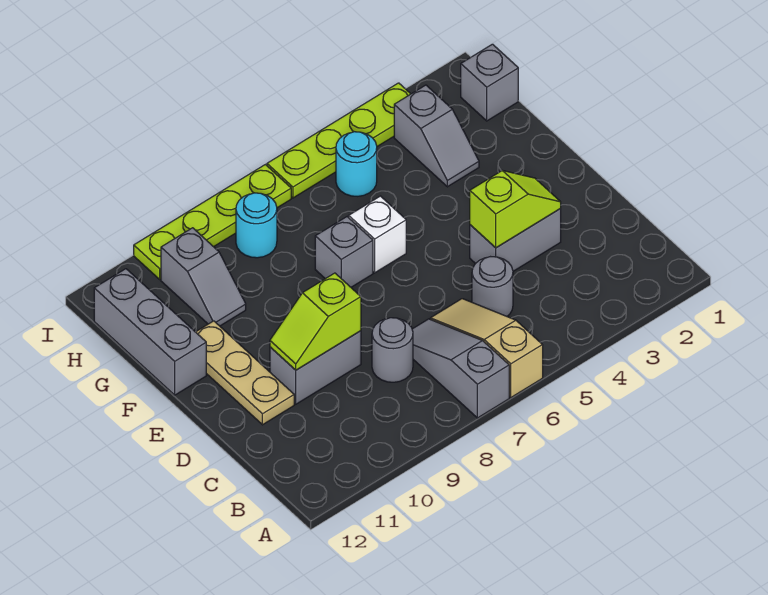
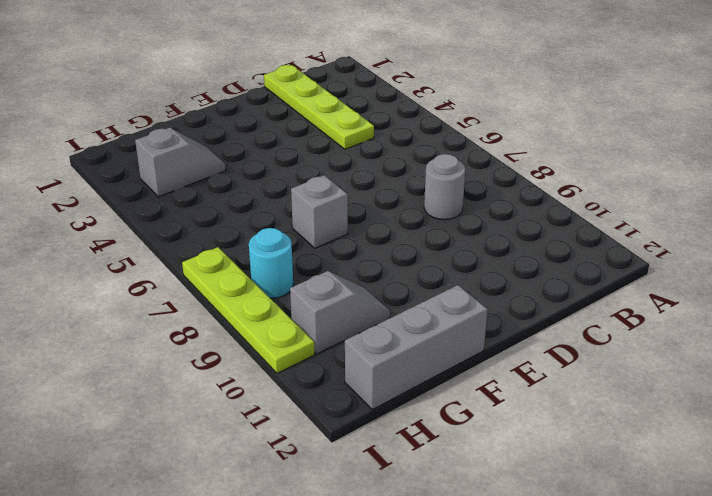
lime 1x4 plate [264,65,374,149] -> lime 1x4 plate moved to [267,83,410,198]
none -> tan 1x3 slope [430,299,543,397]
none -> grey 1x3 slope [412,319,509,418]
none -> grey 1x1 round brick [472,257,513,316]

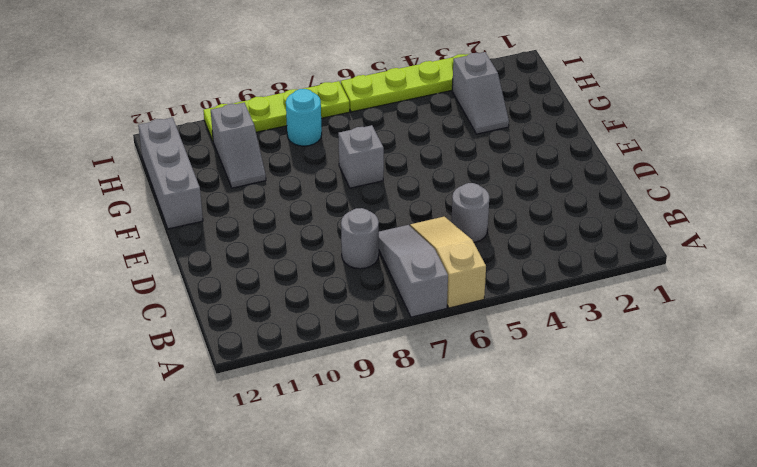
none -> grey 1x2 brick [470,209,561,271]
none -> grey 1x2 brick [270,331,361,404]
none -> tan 1x3 plate [196,321,294,425]

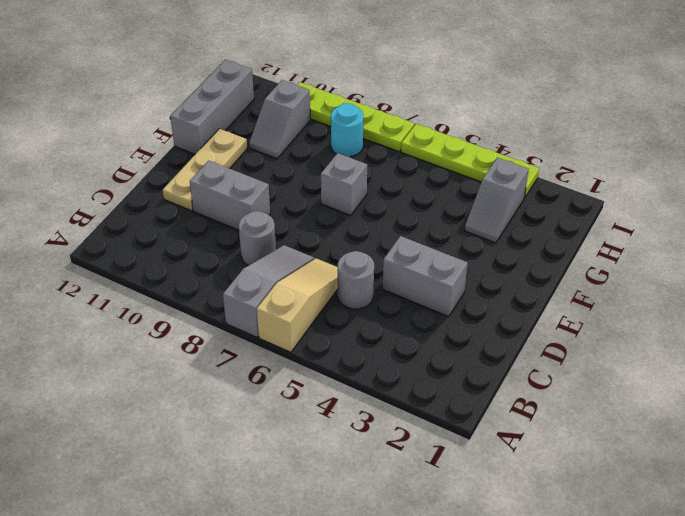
none -> white 1x1 brick [349,196,406,273]
none -> grey 1x1 brick [461,44,518,121]
none -> cyan 1x1 round brick [336,132,377,196]

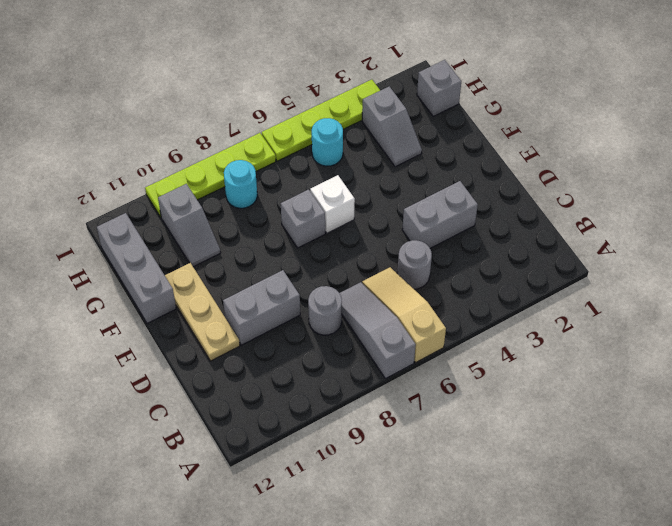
none -> lime 1x2 slope [470,171,561,248]
none -> lime 1x2 slope [270,273,361,370]

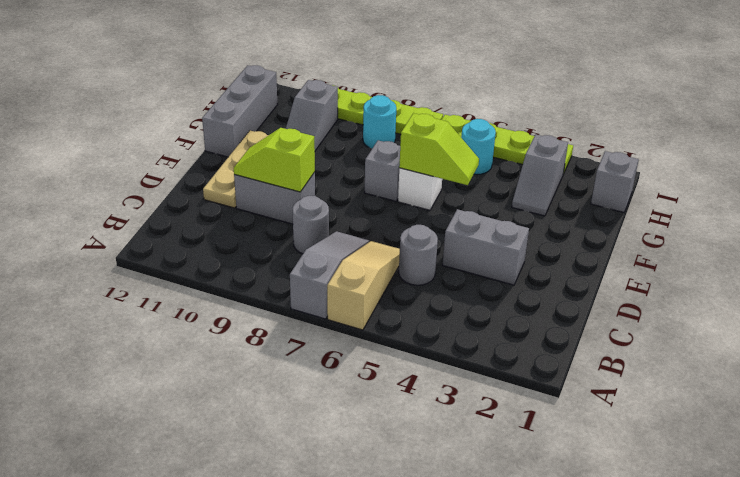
lime 1x2 slope [399,113,479,185] -> lime 1x2 slope moved to [470,171,561,248]

